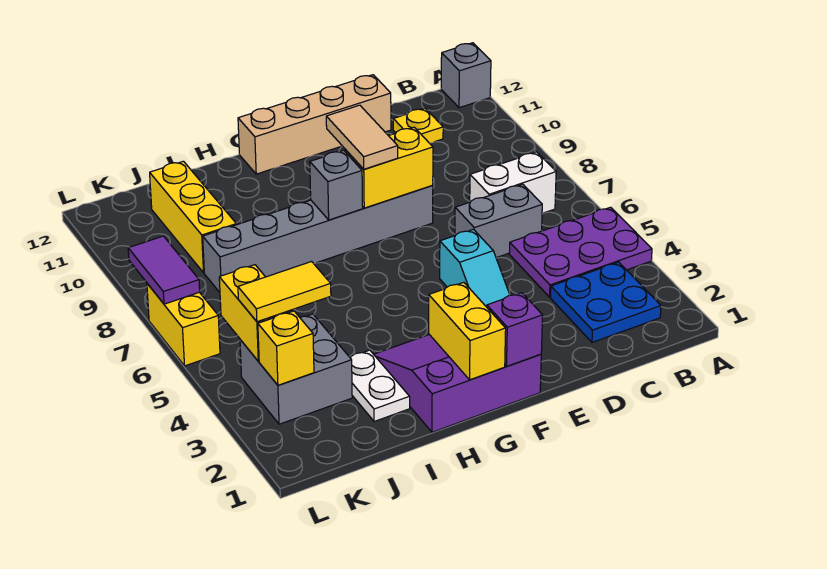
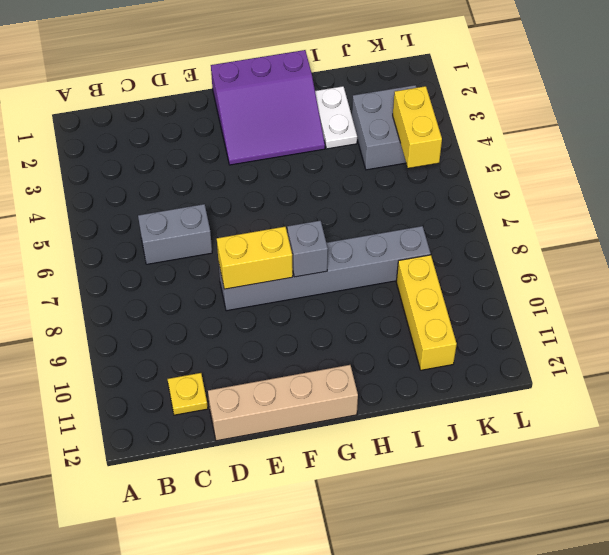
none -> purple 2x3 plate [509,207,652,297]
none -> grey 1x1 brick [441,43,491,108]
none -> blue 2x2 plate [551,262,661,342]

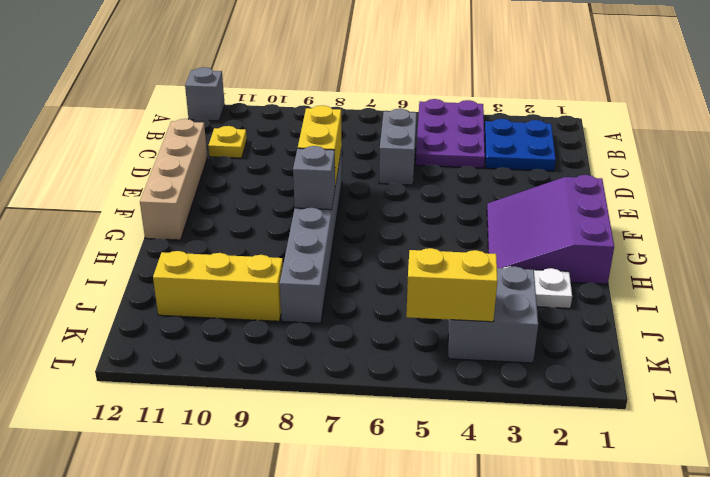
none -> white 1x2 brick [470,152,556,214]
none -> cyan 1x2 slope [440,229,510,307]
none -> yellow 1x2 brick [147,284,220,366]

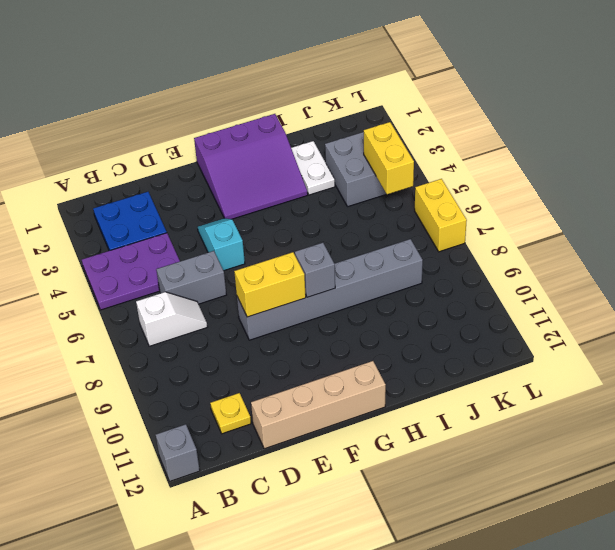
white 1x2 slope [136,292,207,346] -> white 1x2 brick [470,152,556,214]
none -> yellow 1x3 brick [150,161,236,273]
none -> purple 1x1 brick [487,293,543,366]
none -> yellow 1x2 brick [429,282,506,380]

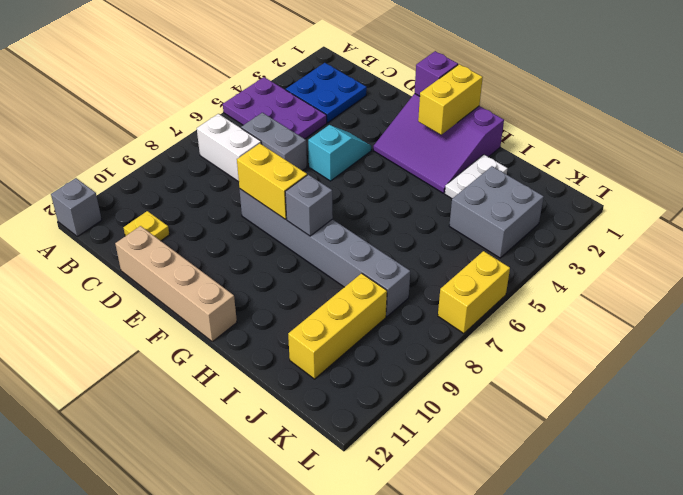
none -> yellow 1x1 brick [258,311,314,385]
none -> yellow 1x2 brick [219,265,293,361]
none -> purple 1x2 tile [128,236,200,304]

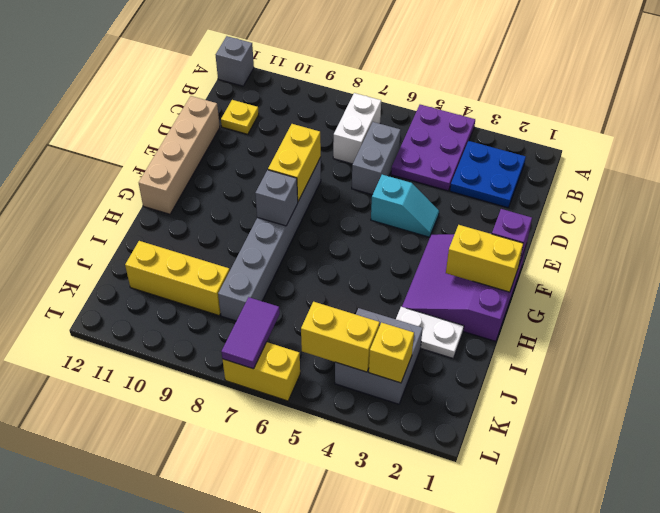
purple 1x2 tile [221,297,280,369] -> purple 1x2 tile turned to [128,236,200,304]
none -> tan 1x2 tile [326,105,398,169]
none -> yellow 1x2 tile [238,262,331,322]

